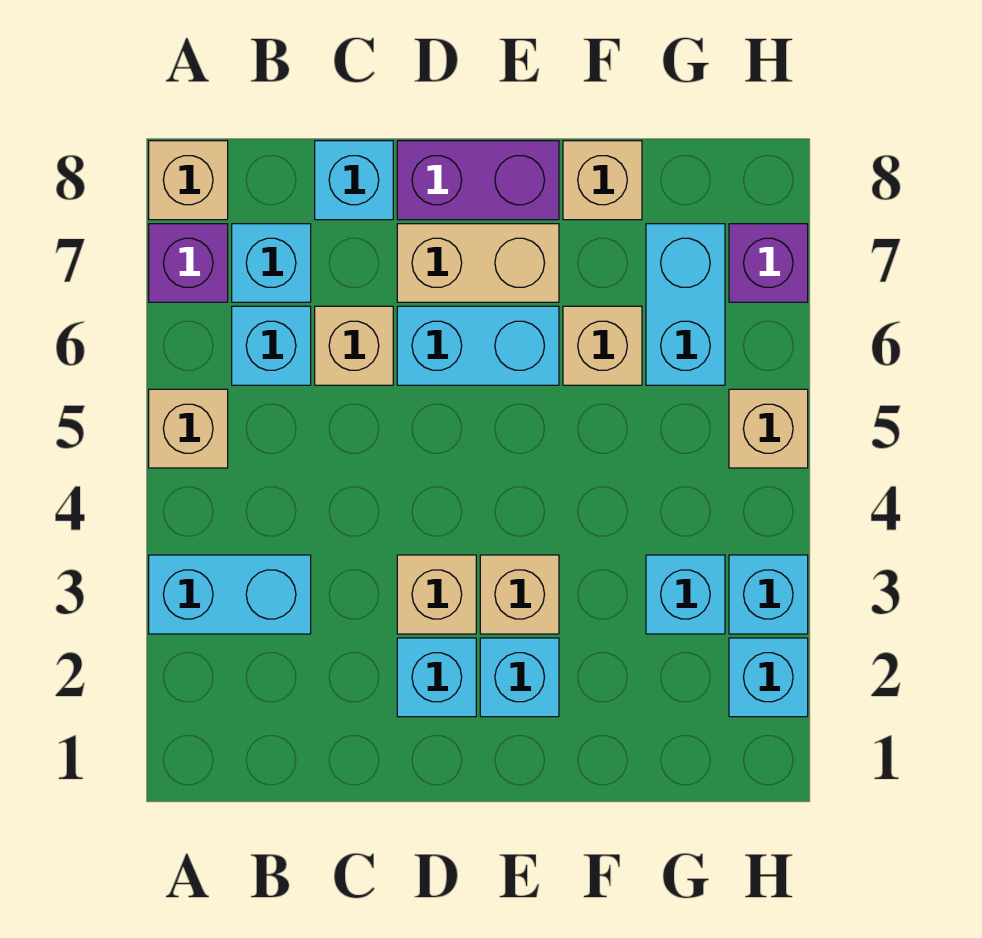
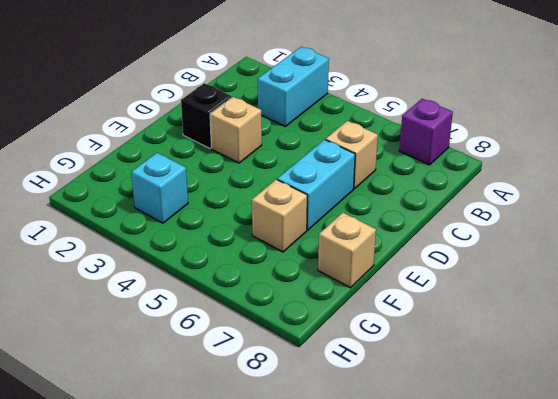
black 1x1 brick [181,83,232,149] -> cyan 1x1 brick [397,638,476,717]
none -> tan 1x1 brick [149,389,228,468]
none -> tan 1x1 brick [149,141,228,220]
none -> cyan 1x1 brick [232,306,311,385]

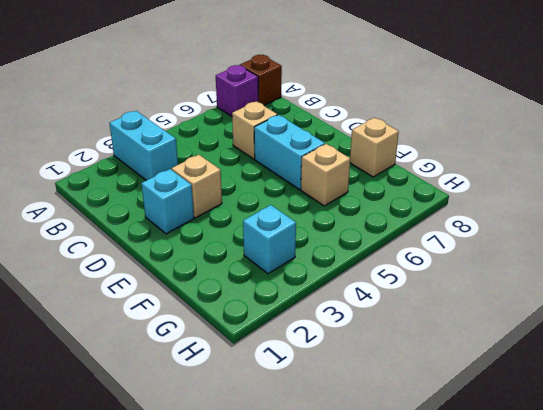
brown 1x1 brick [240,55,282,105] -> tan 1x1 brick [149,141,228,220]
none -> tan 1x1 brick [149,389,228,468]
none -> cyan 1x1 brick [232,306,311,385]
none -> cyan 1x1 brick [232,224,311,302]

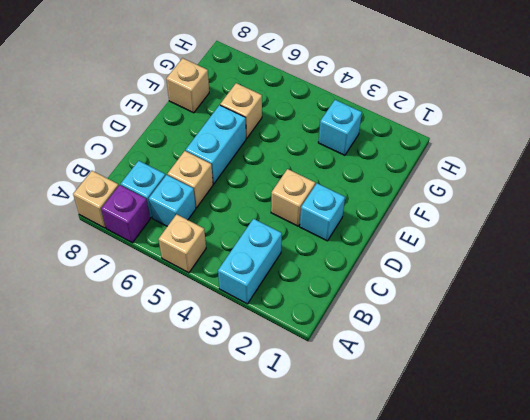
none -> cyan 1x1 brick [315,141,393,220]
none -> tan 1x2 brick [397,224,559,302]
none -> purple 1x2 brick [397,141,559,220]

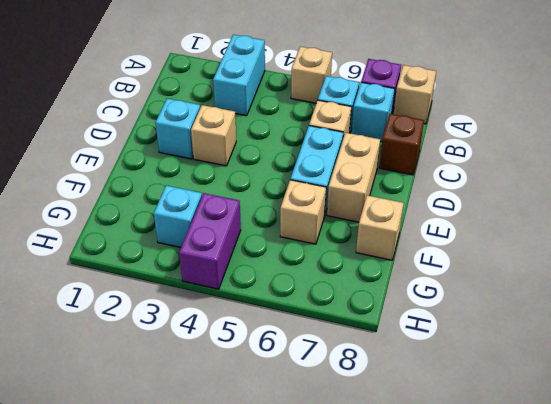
brown 1x1 brick [379,114,424,175] -> cyan 1x1 brick [315,141,393,220]
purple 1x2 brick [179,193,241,289] -> purple 1x2 brick moved to [397,141,559,220]
none -> cyan 1x1 brick [480,638,559,717]
none -> tan 1x1 brick [480,555,559,634]
none -> cyan 1x2 brick [646,224,725,385]

